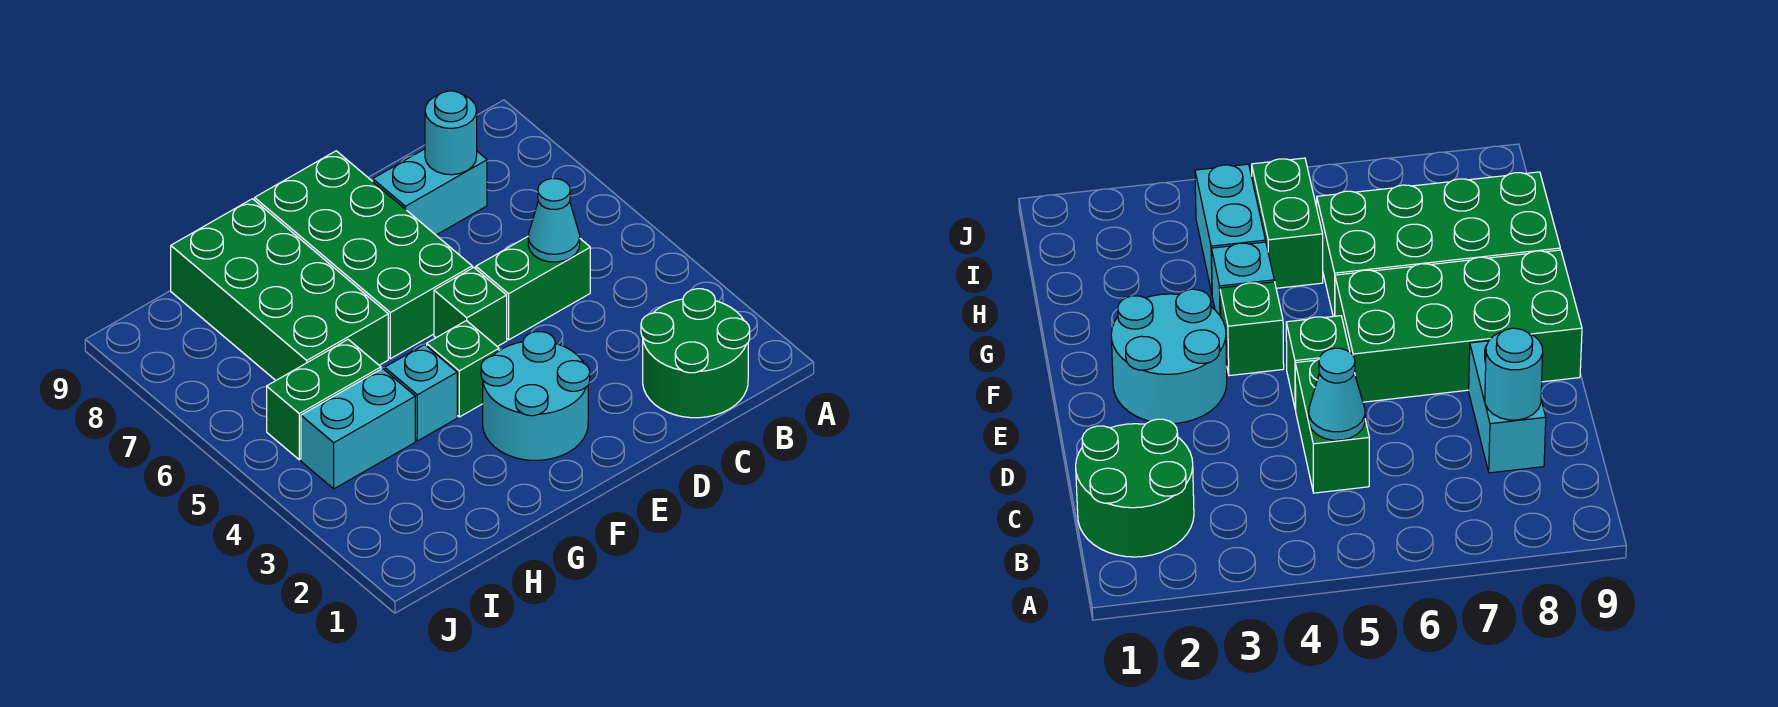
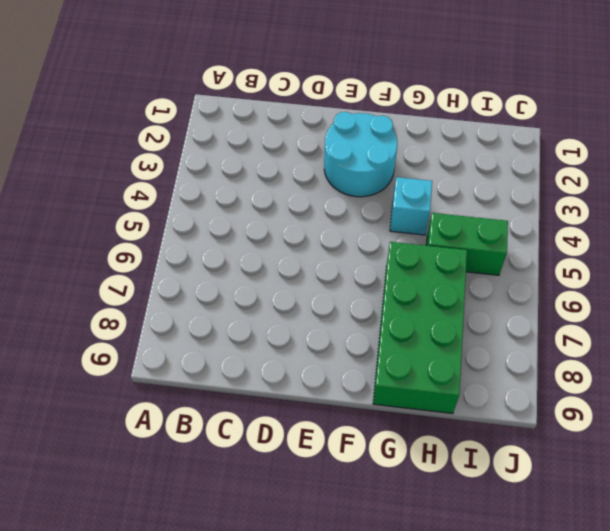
none -> green 2x2 round brick [641,289,750,418]
none -> green 1x2 brick [476,237,590,340]
none -> cyan 1x2 brick [373,149,487,235]

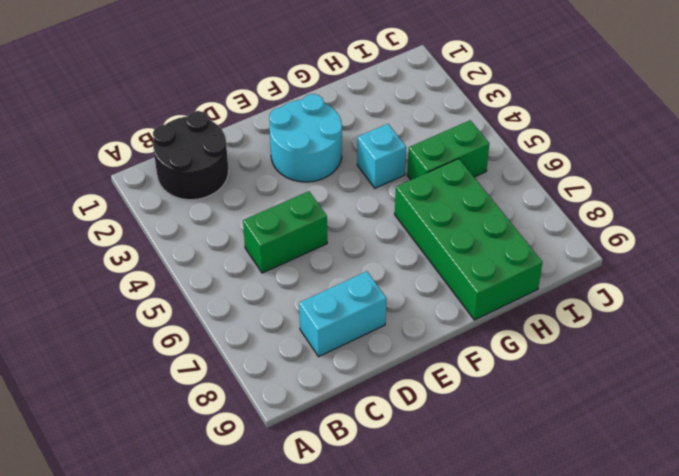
black 2x2 round brick [153,111,229,200] -> green 2x2 round brick [641,289,750,418]
none -> green 1x1 brick [434,268,507,347]
none -> green 2x4 brick [255,151,472,359]
none -> green 1x1 brick [427,321,499,417]

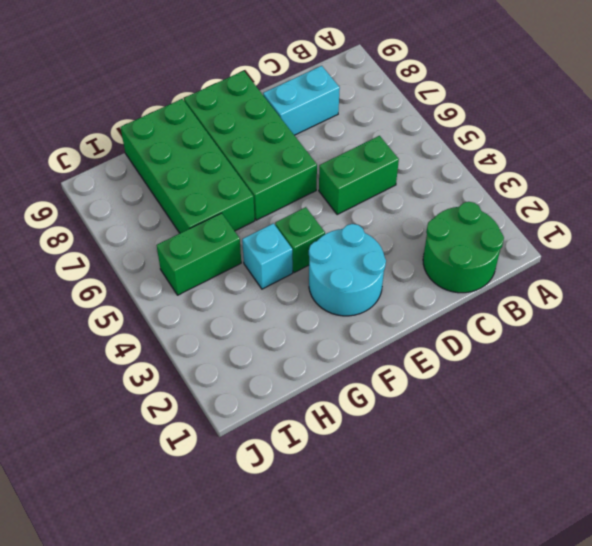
none -> green 1x1 brick [434,268,507,347]
none -> cyan 1x2 brick [301,368,415,489]
none -> cyan 1x1 cone [528,179,580,262]

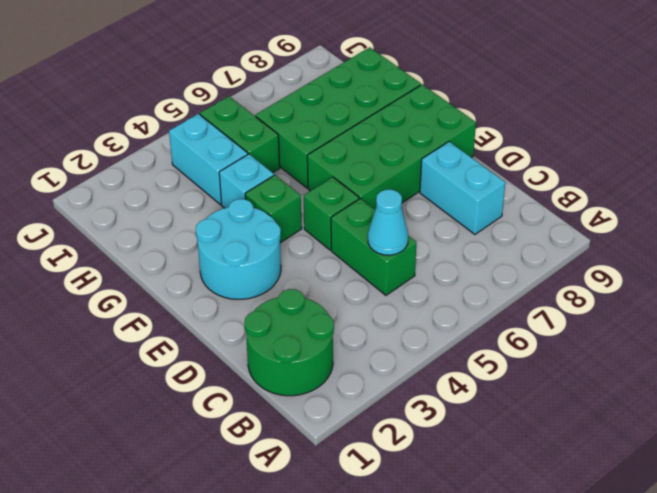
none -> cyan 1x1 round brick [425,91,477,175]

